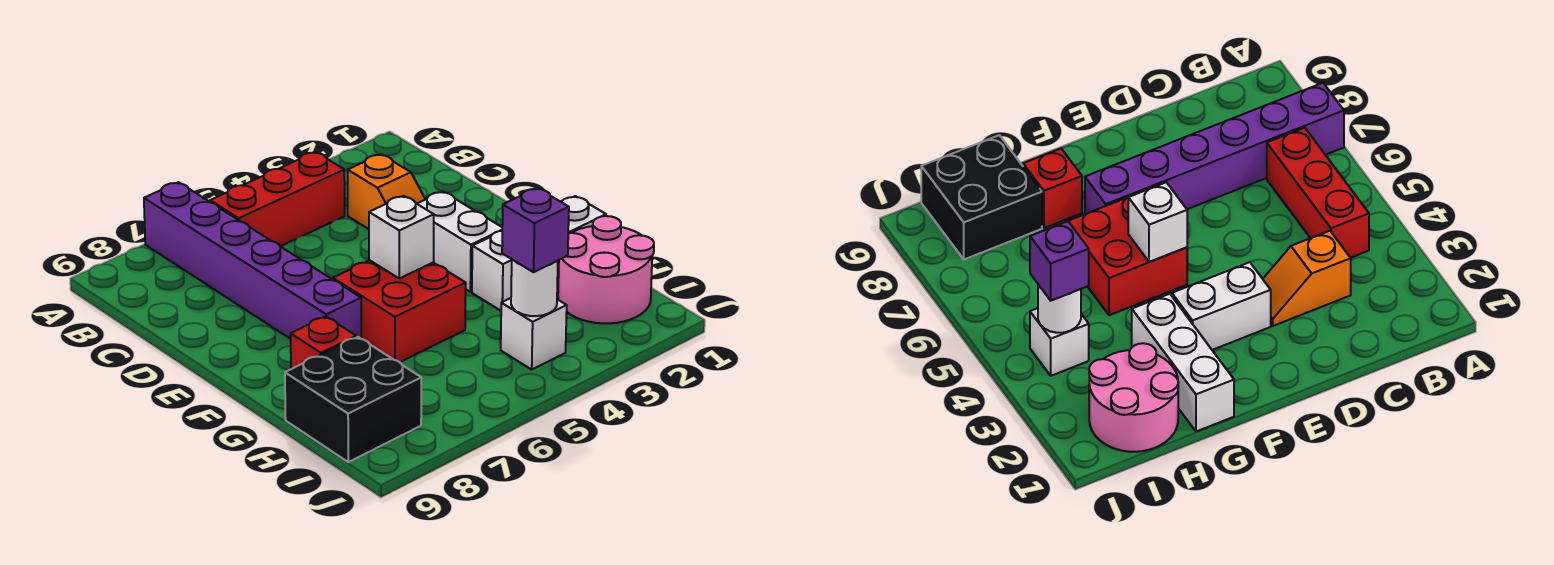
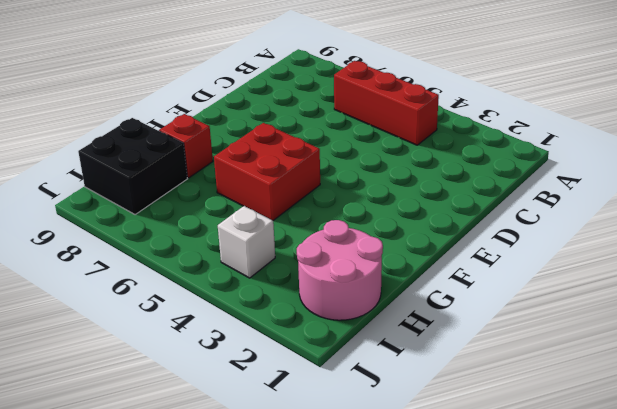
none -> purple 1x6 brick [144,182,361,339]
none -> orange 1x2 slope [348,154,425,229]
none -> white 1x2 brick [417,191,502,292]

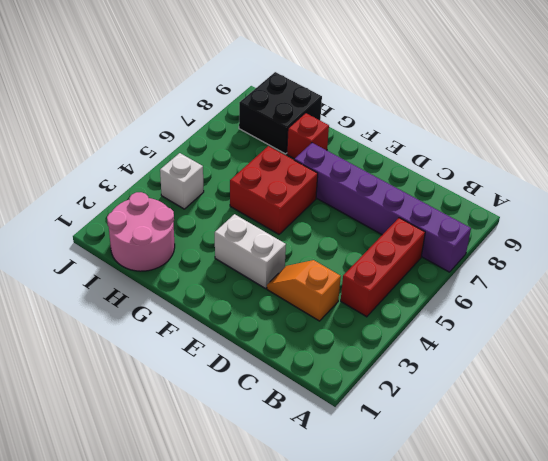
none -> white 1x3 brick [472,196,606,311]
none -> white 1x1 brick [369,196,434,278]
none -> white 1x1 round brick [511,260,558,316]

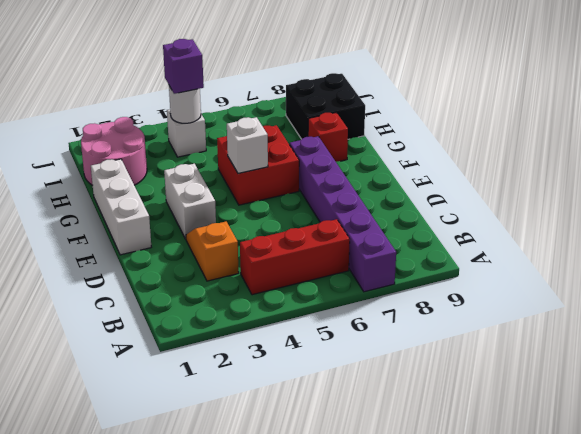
white 1x3 brick [91,159,151,255] -> white 1x3 brick turned to [472,196,606,311]

